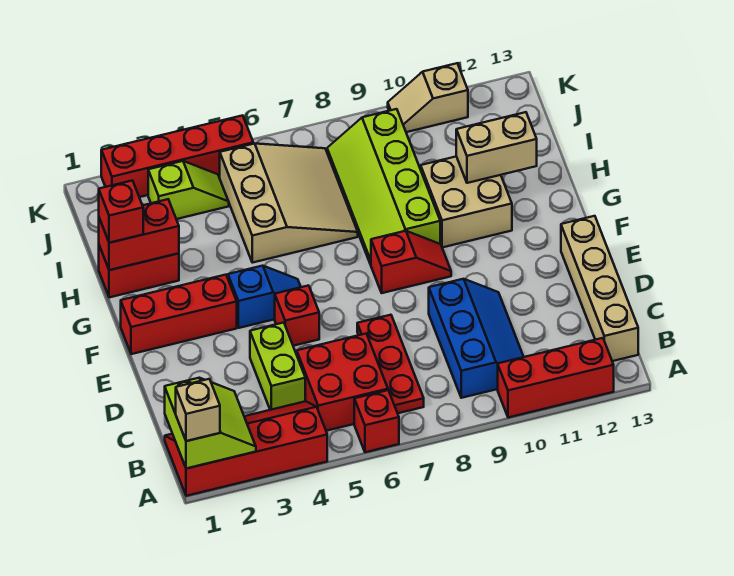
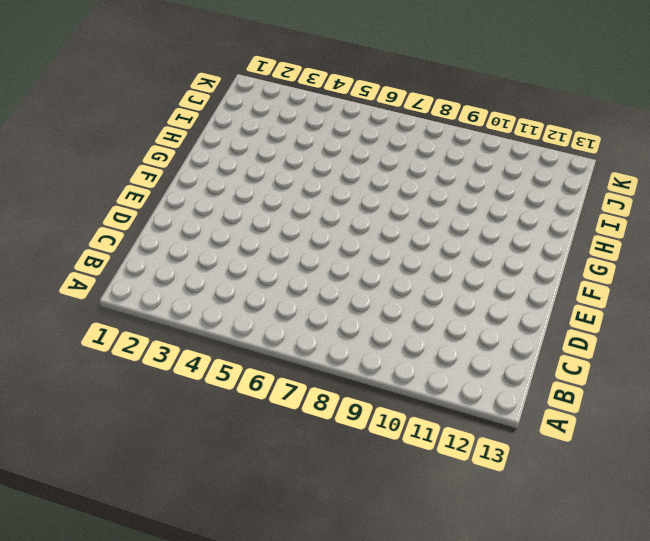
none -> red 2x4 slope [165,401,327,496]
none -> red 1x1 brick [354,390,399,452]
none -> red 1x3 brick [498,338,614,418]

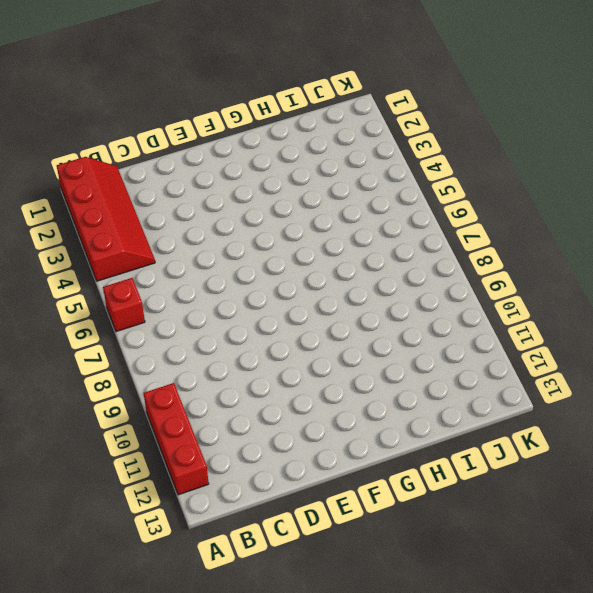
none -> red 2x2 brick [297,334,388,431]
none -> red 1x3 plate [357,315,424,413]
none -> blue 2x3 slope [429,279,524,398]

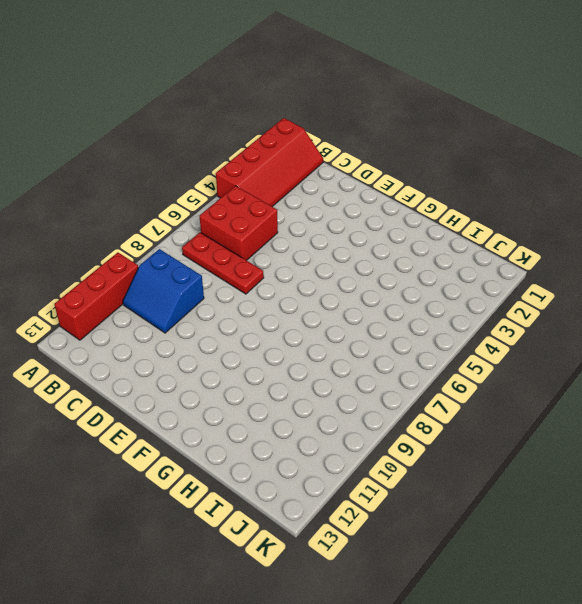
blue 2x2 slope [123,249,204,333] -> blue 2x3 slope [429,279,524,398]
none -> red 1x1 brick [354,390,399,452]
none -> tan 1x4 brick [561,216,638,361]
none -> lime 1x2 brick [250,323,305,410]

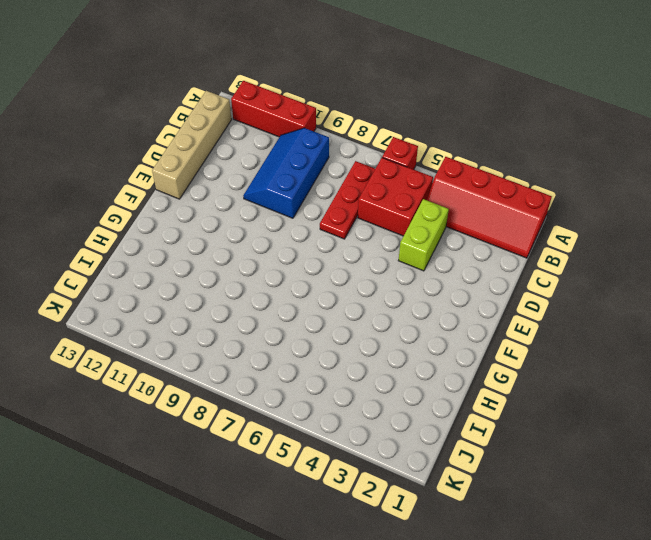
none -> red 1x1 brick [275,286,319,346]
none -> red 1x3 brick [121,275,237,354]
none -> blue 1x2 slope [228,266,301,328]

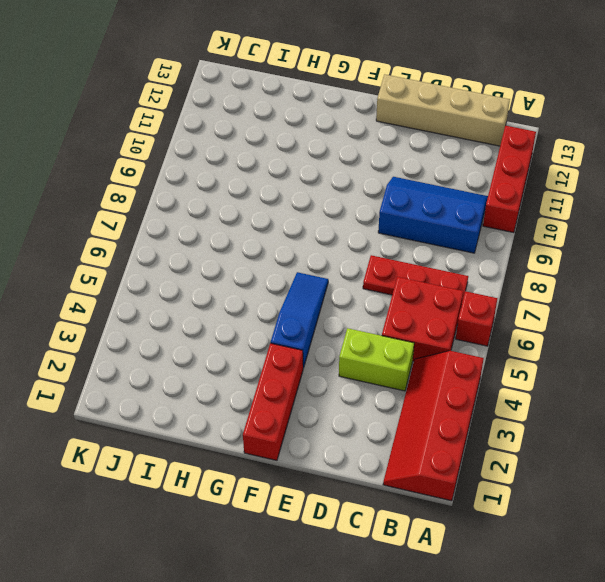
blue 1x3 slope [271,272,328,368] -> blue 1x2 slope [228,266,301,328]
none -> red 1x1 brick [275,286,319,346]
none -> red 1x2 slope [371,231,451,293]
none -> lime 2x4 slope [327,109,440,265]

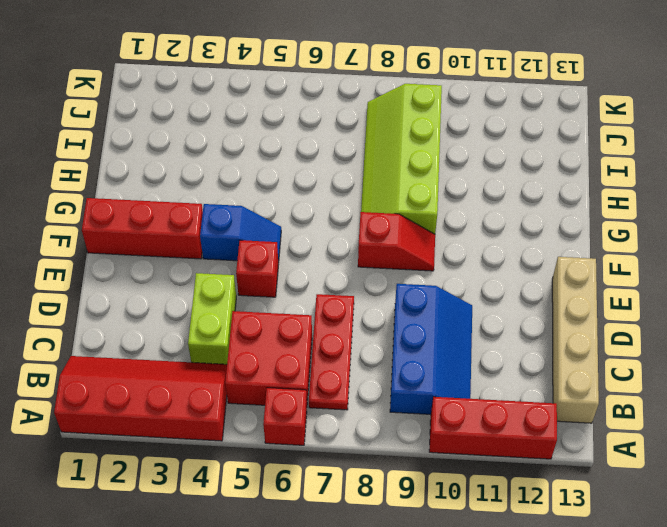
none -> tan 2x2 brick [421,156,512,247]
none -> red 1x2 brick [99,246,179,297]
none -> tan 3x3 slope [220,144,358,263]

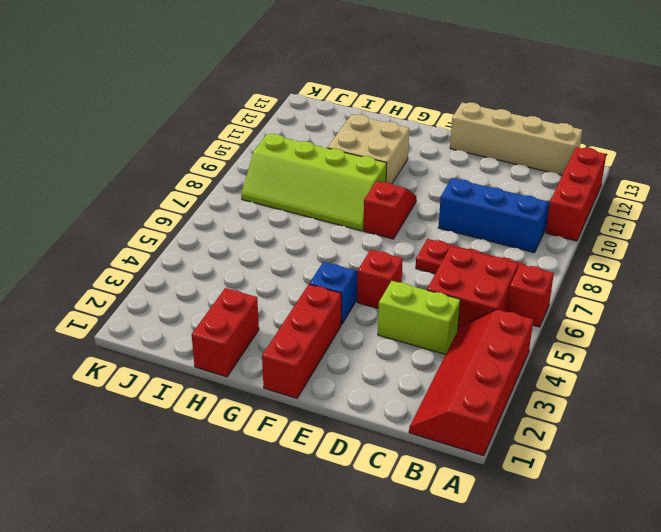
none -> tan 3x3 slope [220,144,358,263]
none -> lime 1x2 slope [148,161,229,219]
none -> red 1x4 brick [101,115,253,197]

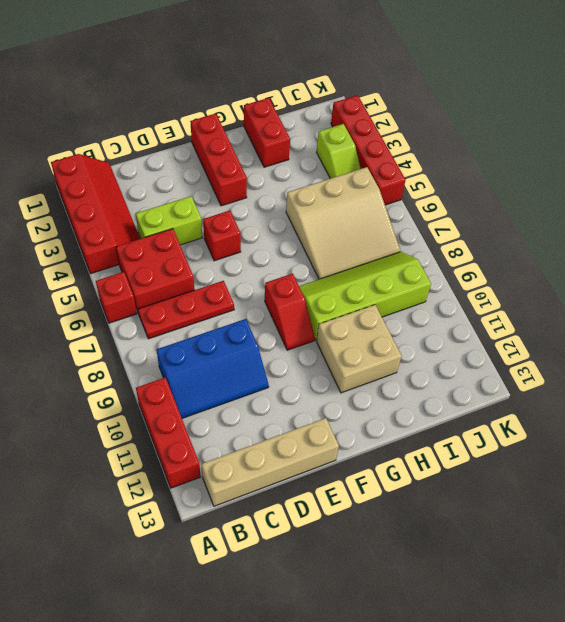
none -> blue 1x2 slope [228,266,301,328]
none -> tan 1x2 slope [388,63,468,132]
none -> lime 2x2 slope [165,378,256,469]

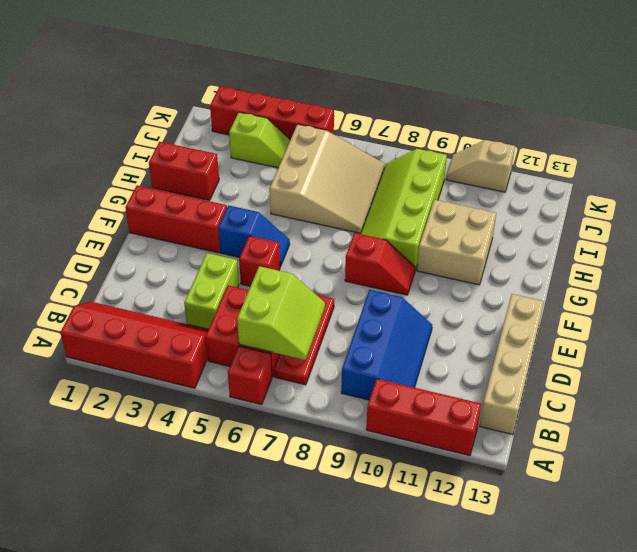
lime 2x2 slope [237,266,325,360] -> lime 2x2 slope moved to [165,378,256,469]
none -> red 1x2 brick [99,199,179,270]
none -> tan 1x2 brick [456,112,537,183]
none -> tan 1x1 brick [176,379,220,441]

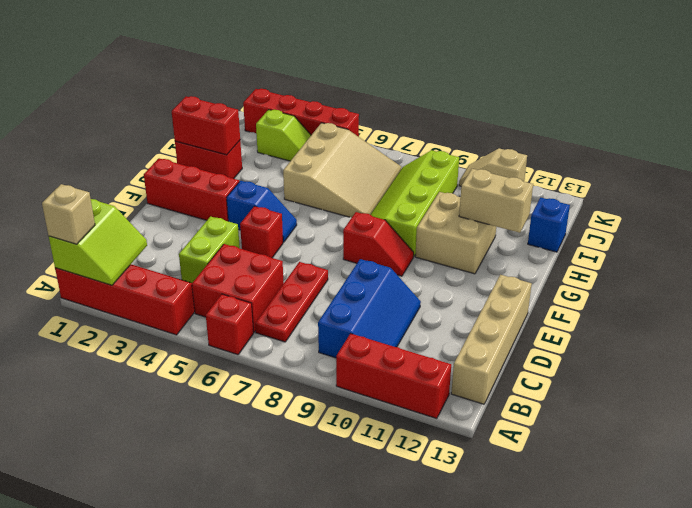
blue 1x1 brick [528,198,570,252] -> none
none -> red 1x1 brick [99,181,143,243]

